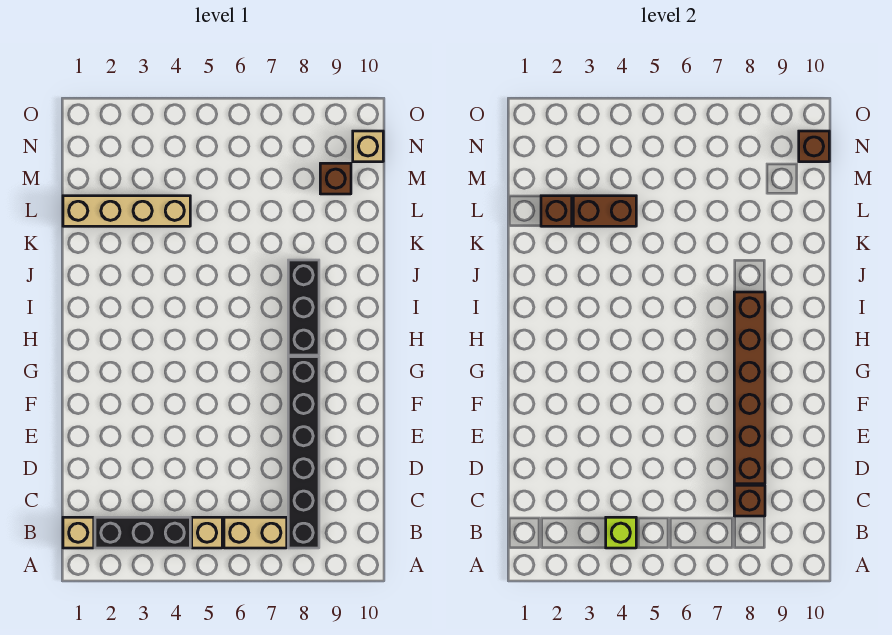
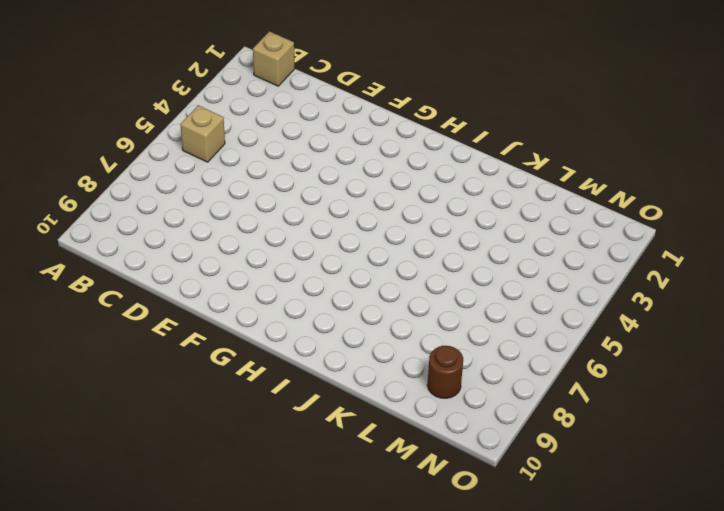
brown 1x1 round brick [427,346,463,398] -> brown 1x1 brick [320,163,351,194]
none -> black 1x3 brick [95,517,190,548]
none -> tan 1x2 brick [224,517,287,548]
none -> black 1x6 brick [288,357,319,548]

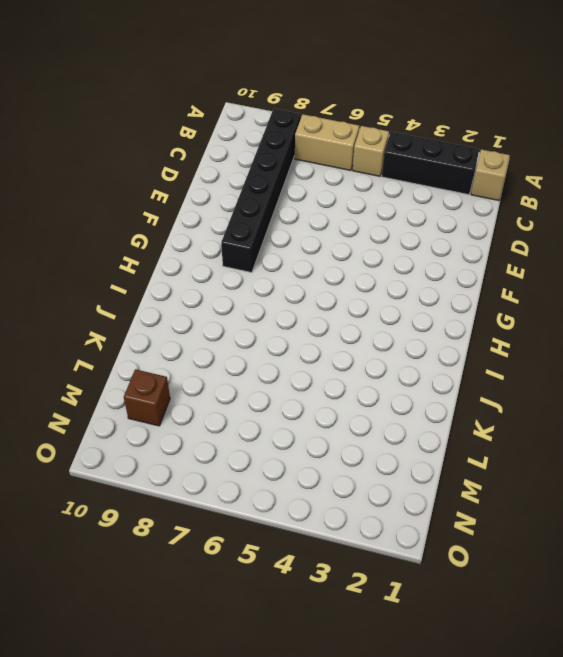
none -> black 1x3 brick [288,260,319,355]
none -> tan 1x4 brick [63,196,190,226]
none -> tan 1x1 brick [353,131,383,162]

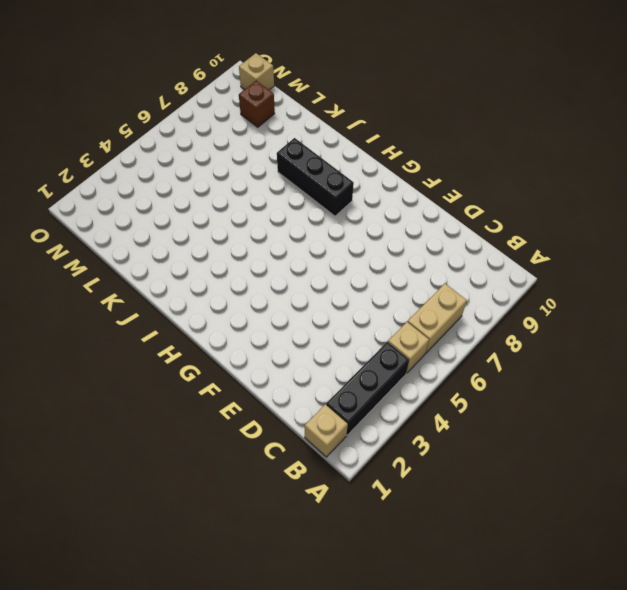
none -> black 1x6 brick [288,357,319,548]
none -> tan 1x4 brick [63,196,190,226]
none -> lime 1x1 brick [606,517,636,548]

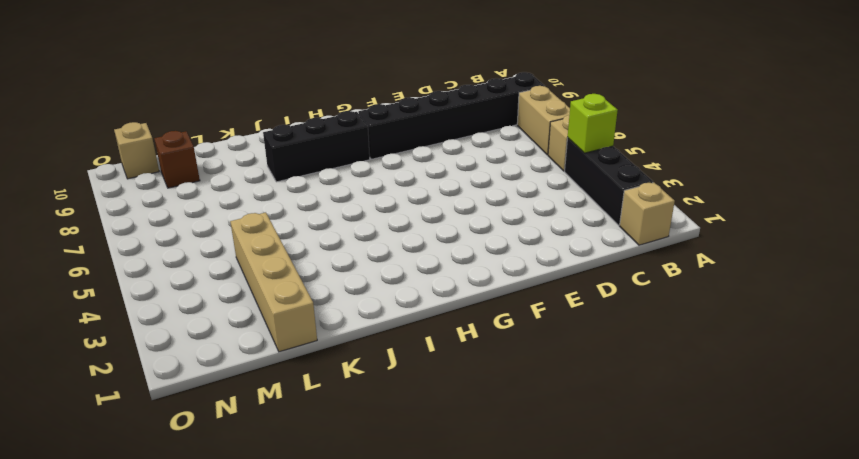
none -> brown 1x1 brick [734,485,765,516]
none -> brown 1x6 brick [734,292,765,484]
none -> brown 1x1 brick [541,196,572,226]

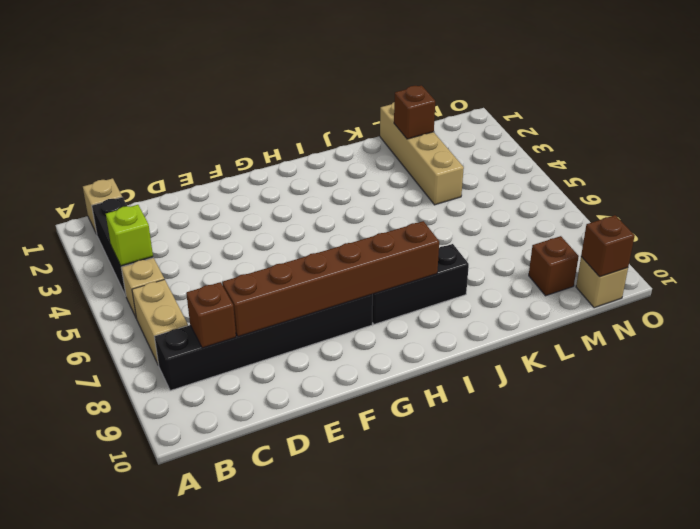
none -> brown 1x2 brick [573,196,636,226]

